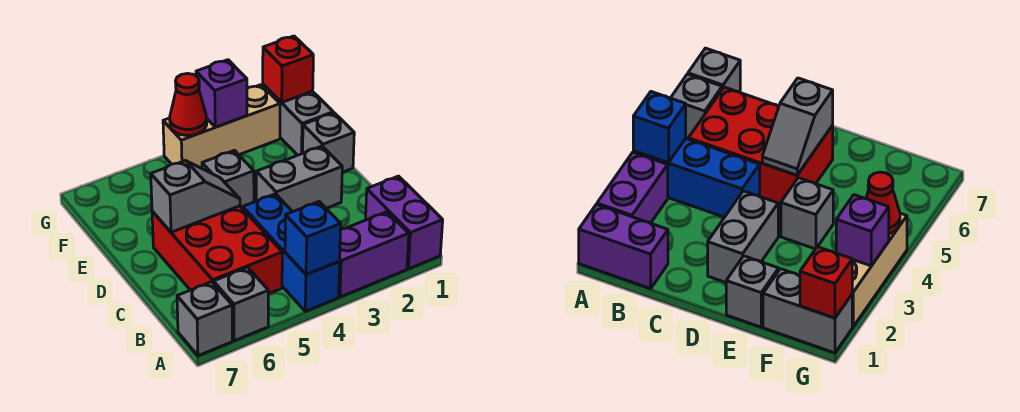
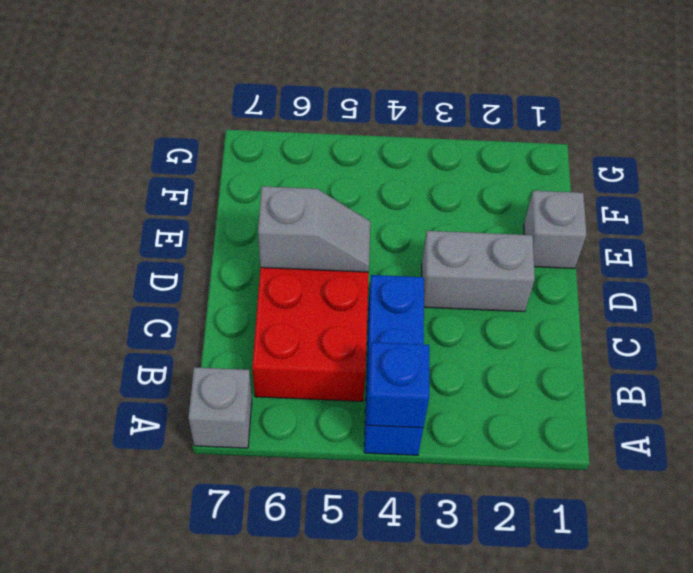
none -> purple 1x2 brick [366,176,443,269]
none -> purple 1x2 brick [339,212,409,297]
none -> grey 1x1 brick [214,267,268,341]

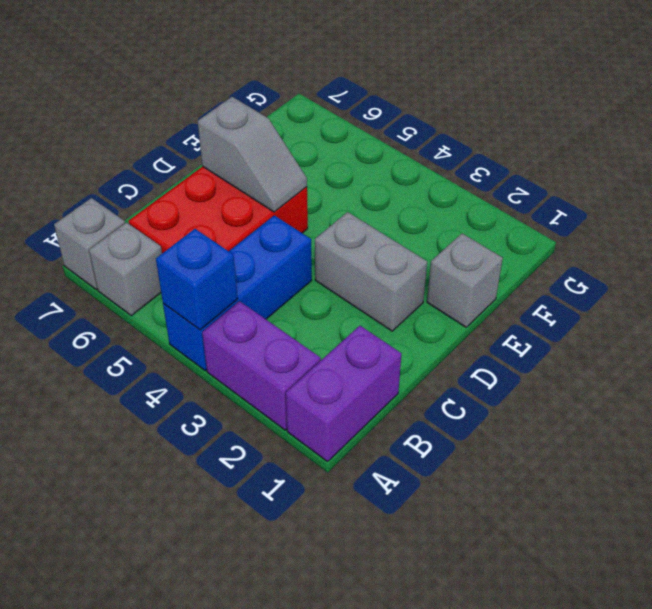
none -> grey 1x1 brick [202,150,254,209]
none -> grey 1x2 brick [263,84,333,155]
none -> tan 1x3 brick [163,85,280,168]

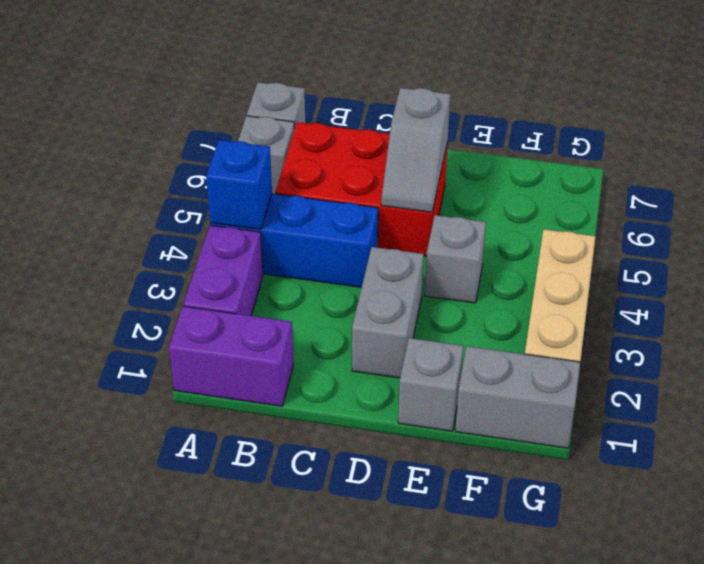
none -> red 1x1 brick [263,36,313,102]
none -> purple 1x1 brick [196,60,247,127]
none -> red 1x1 cone [170,73,207,136]

